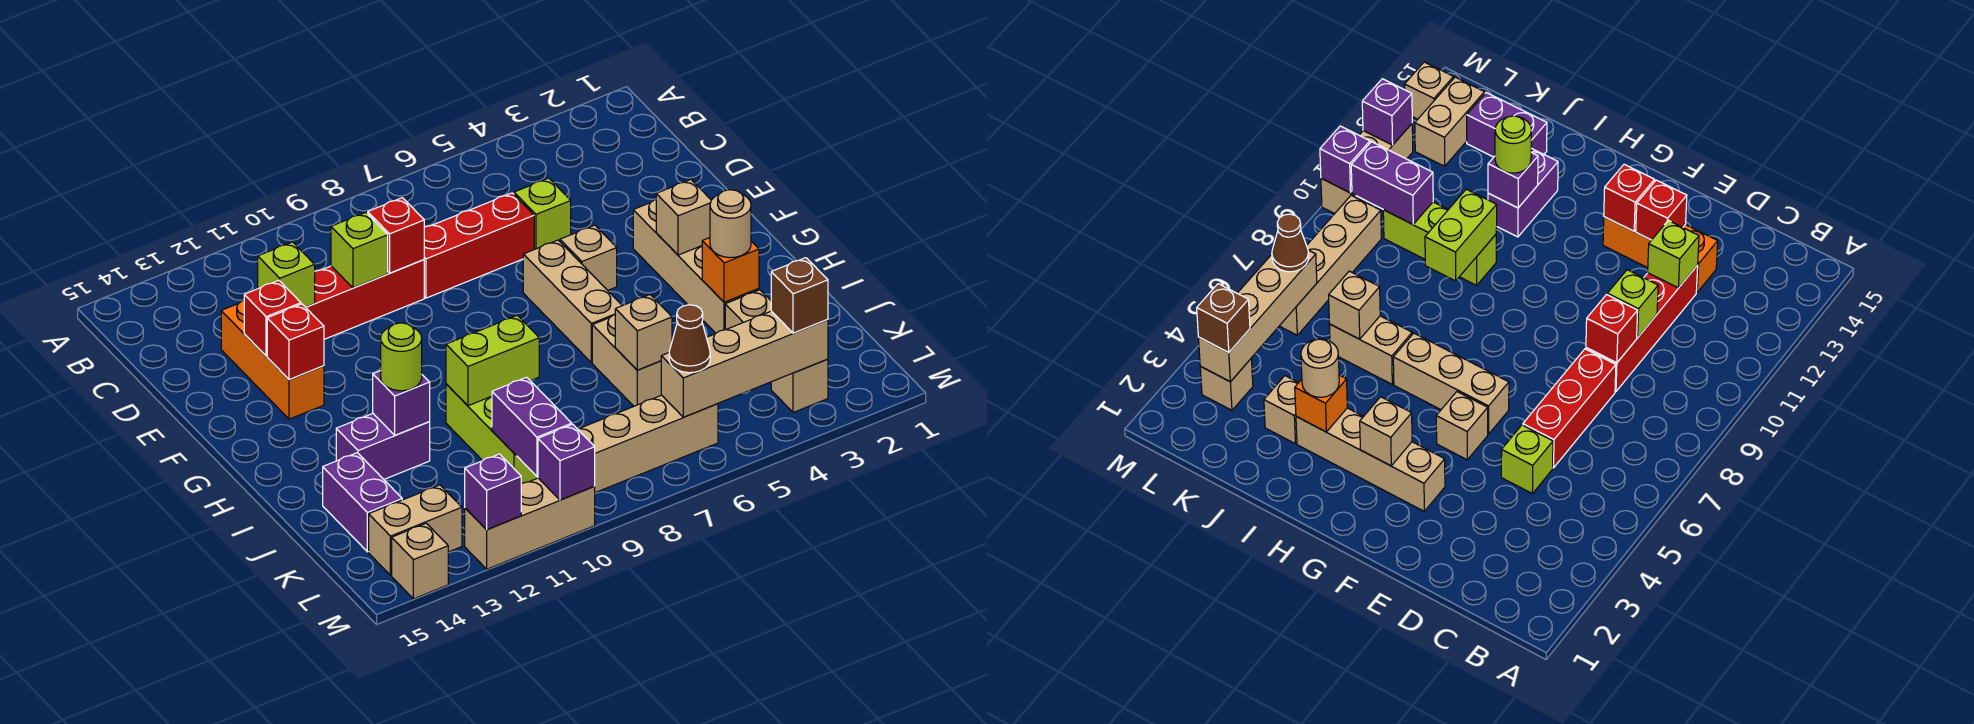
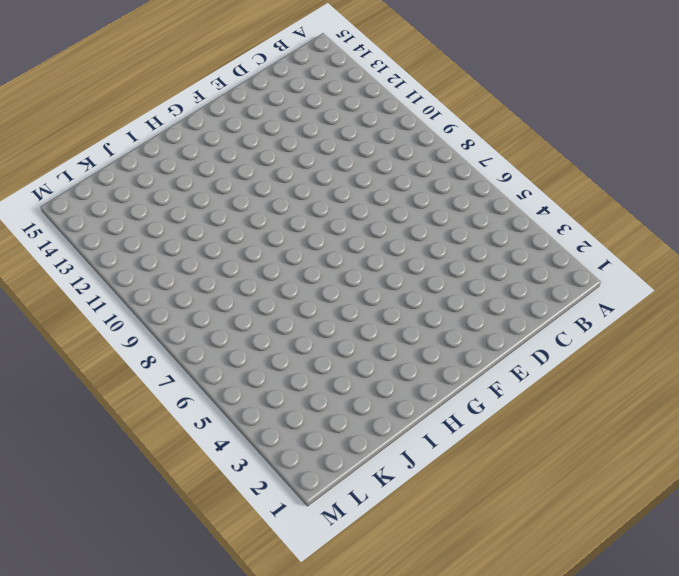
none -> lime 1x1 brick [514,178,571,249]
none -> red 1x3 brick [424,193,534,298]
none -> red 1x4 brick [306,260,424,339]
none -> orange 1x3 brick [221,300,324,419]

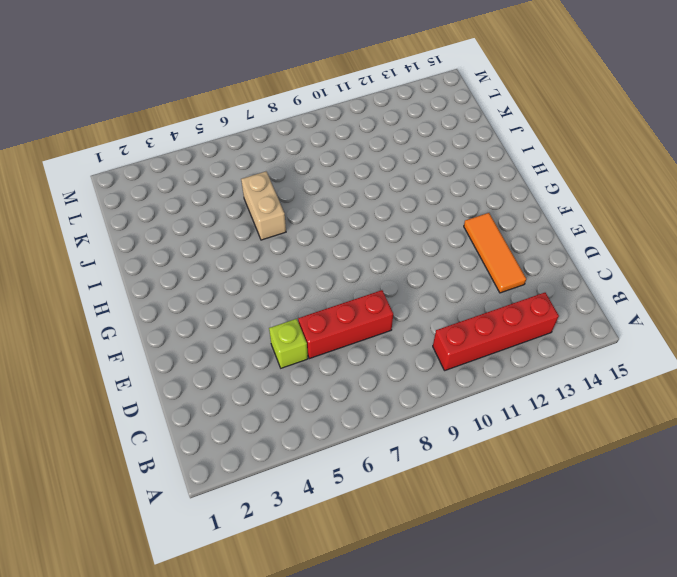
red 1x4 brick [433,293,559,370] -> red 1x4 brick moved to [306,260,424,339]
orange 1x3 tile [464,213,526,293] -> orange 1x3 brick [221,300,324,419]
none -> tan 1x4 brick [633,200,759,333]
none -> tan 1x1 brick [560,225,617,290]
none -> tan 1x3 brick [523,240,622,363]
none -> lime 1x3 brick [446,384,538,484]

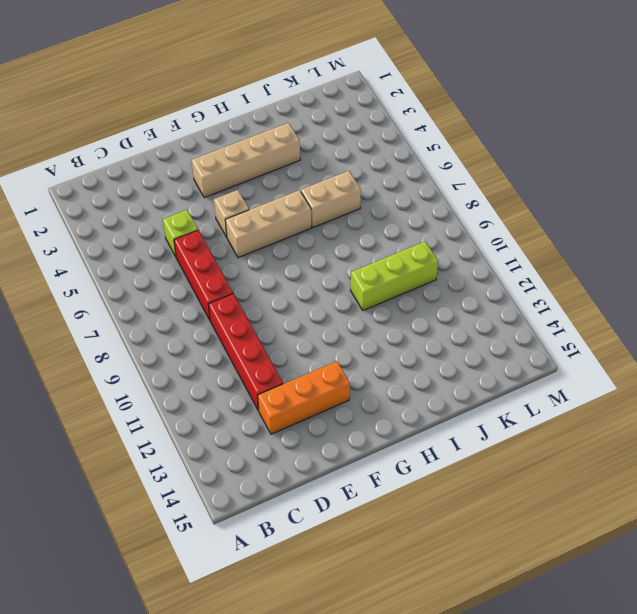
none -> purple 1x2 brick [336,414,430,479]
none -> tan 1x1 brick [725,290,771,330]
none -> purple 1x2 brick [323,453,402,552]
none -> tan 1x1 brick [771,359,828,413]

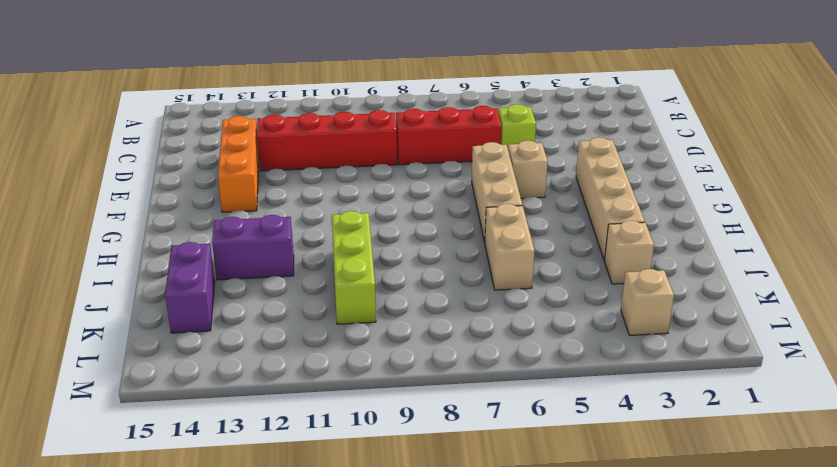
none -> tan 1x4 brick [578,395,718,493]
none -> tan 1x2 brick [369,485,462,575]
none -> tan 1x3 brick [465,478,595,569]
none -> tan 1x1 brick [392,523,448,599]

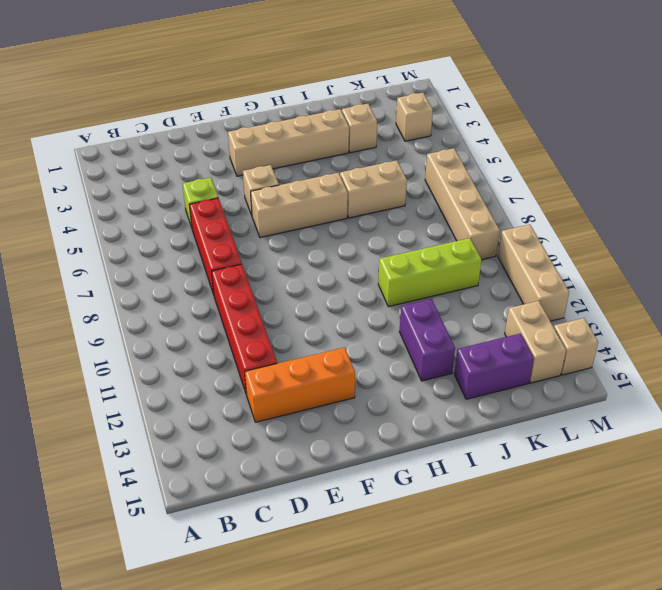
none -> red 1x1 brick [368,198,424,273]
none -> lime 1x1 brick [331,212,388,288]
none -> lime 1x1 brick [258,242,315,307]
none -> red 1x1 brick [244,280,301,356]

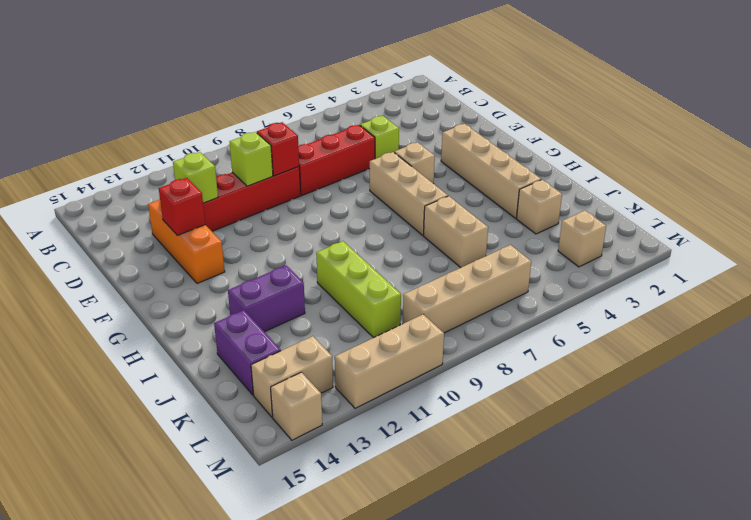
none -> red 1x1 brick [267,304,324,379]
none -> tan 1x1 brick [656,180,711,255]
none -> orange 1x1 brick [702,238,759,302]
none -> lime 1x2 brick [446,315,539,406]

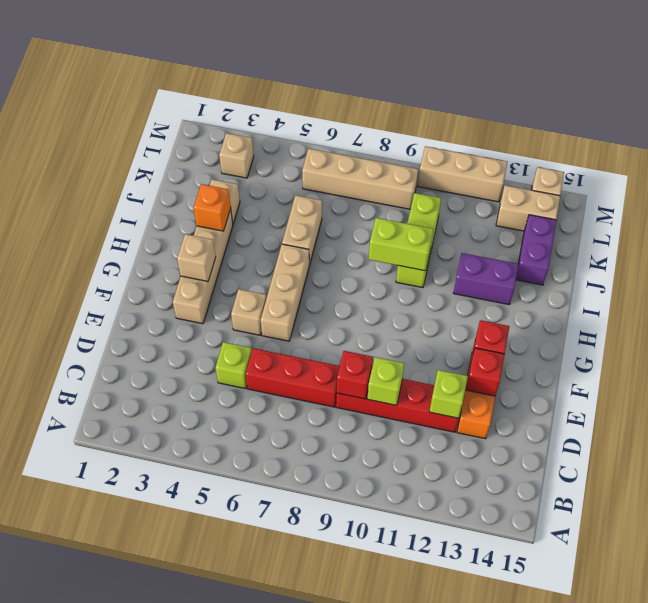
none -> purple 1x1 brick [373,371,430,435]
none -> tan 1x1 brick [615,295,672,370]
none -> purple 1x2 brick [492,377,572,476]
none -> tan 1x4 brick [661,311,828,417]

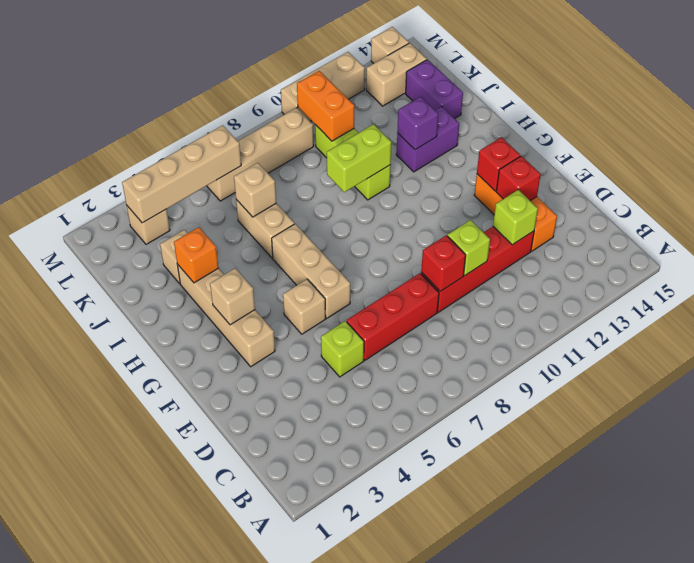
orange 1x2 brick [297,71,354,141] -> purple 1x2 brick [492,377,572,476]
none -> purple 1x1 brick [538,424,595,500]
none -> purple 1x1 brick [465,454,521,530]
none -> tan 1x1 round brick [710,190,751,258]
none -> lime 1x1 round brick [381,323,422,391]

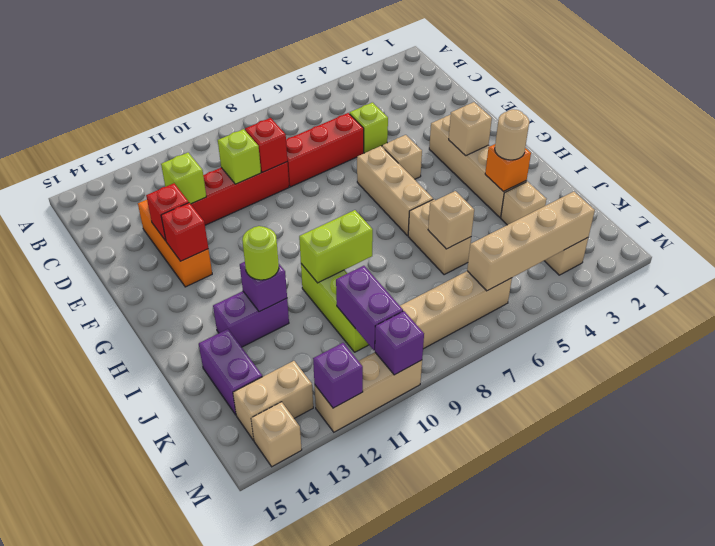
none -> brown 1x1 brick [771,258,828,333]
none -> brown 1x1 cone [669,305,710,373]

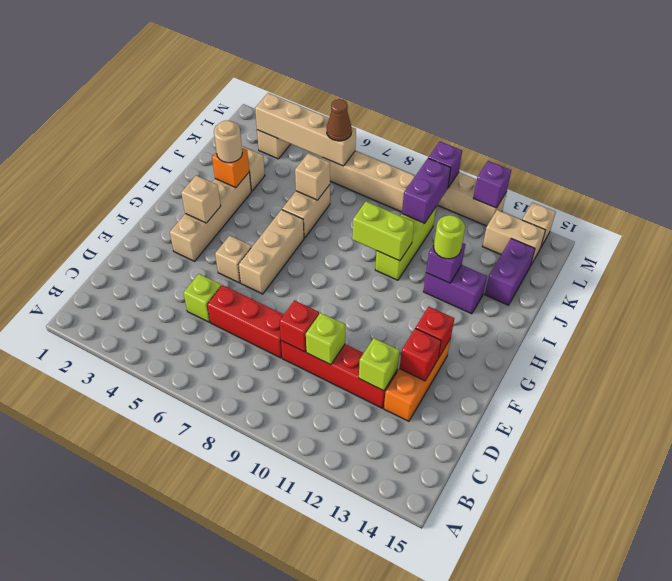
none -> brown 1x1 brick [771,258,828,333]

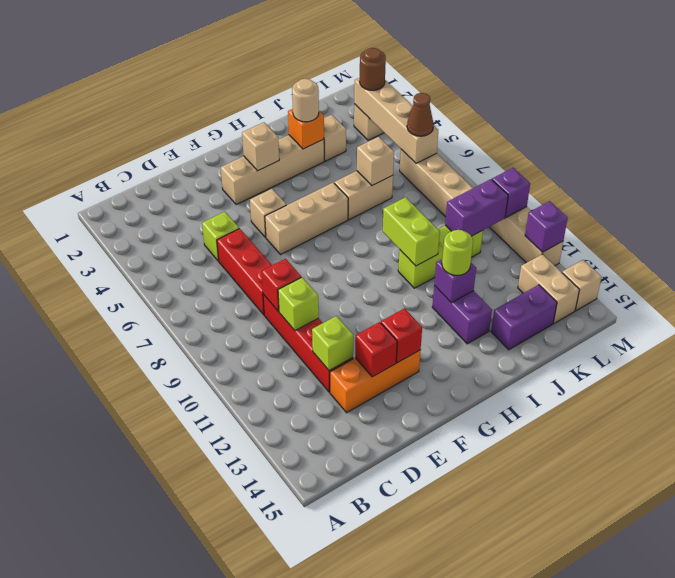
brown 1x1 round brick [360,48,386,90] -> brown 1x1 brick [771,258,828,333]

